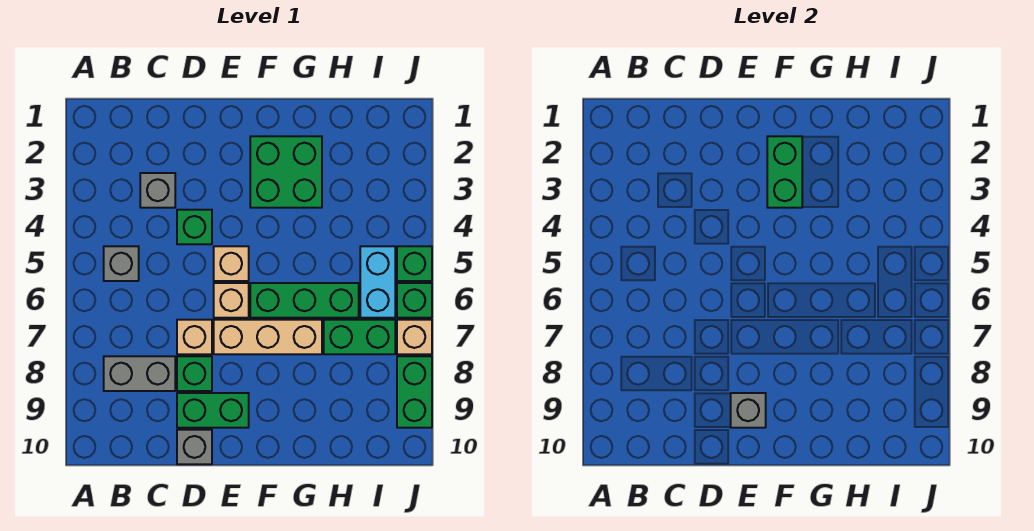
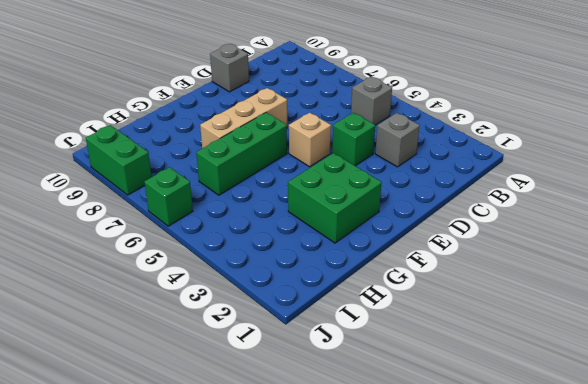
none -> grey 1x2 brick [104,356,175,391]
none -> tan 1x1 brick [177,320,212,354]
none -> green 1x1 brick [177,356,212,391]

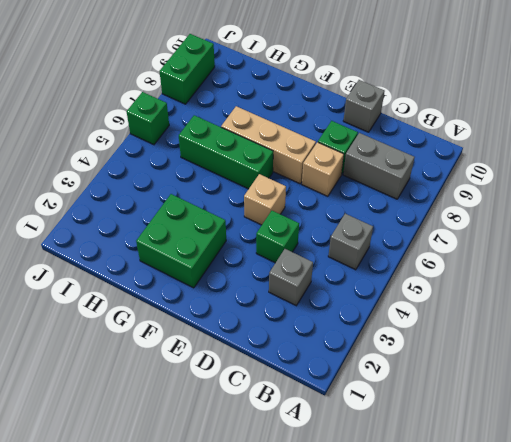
none -> green 1x2 brick [177,393,249,428]
none -> tan 1x1 brick [214,283,249,318]
none -> green 1x2 brick [324,320,395,354]

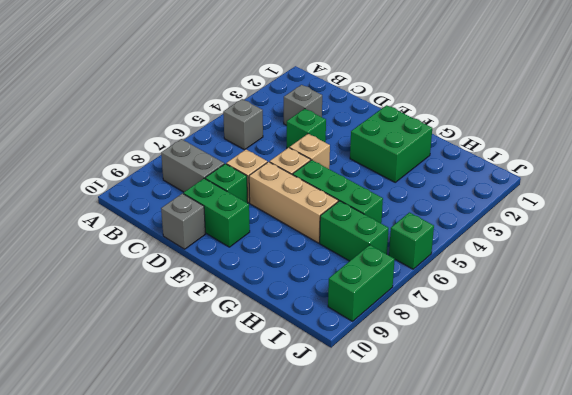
none -> cyan 1x2 brick [360,246,395,318]
none -> green 1x1 brick [397,246,432,281]
none -> tan 1x1 brick [397,320,432,354]

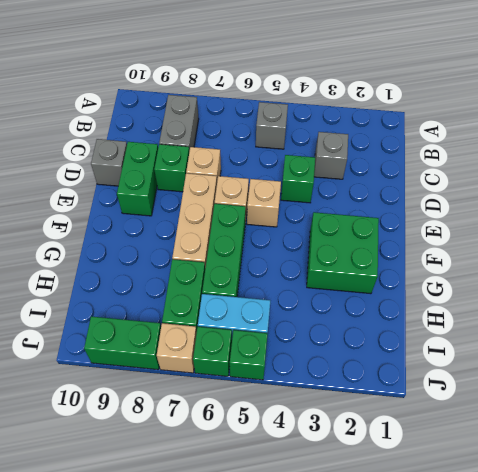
none -> grey 1x1 brick [731,393,766,428]
none -> green 1x2 brick [767,136,802,208]

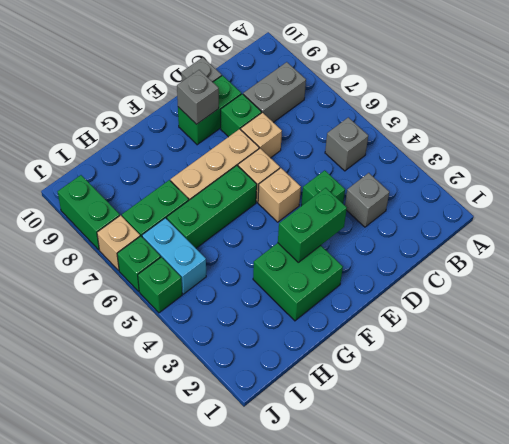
green 1x2 brick [278,188,347,262] -> green 1x2 brick turned to [767,136,802,208]

